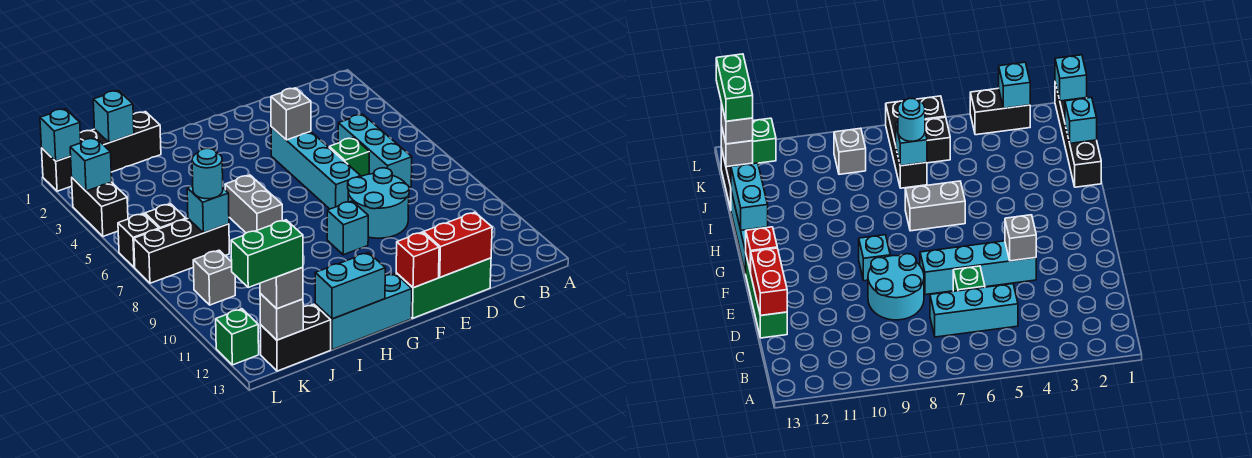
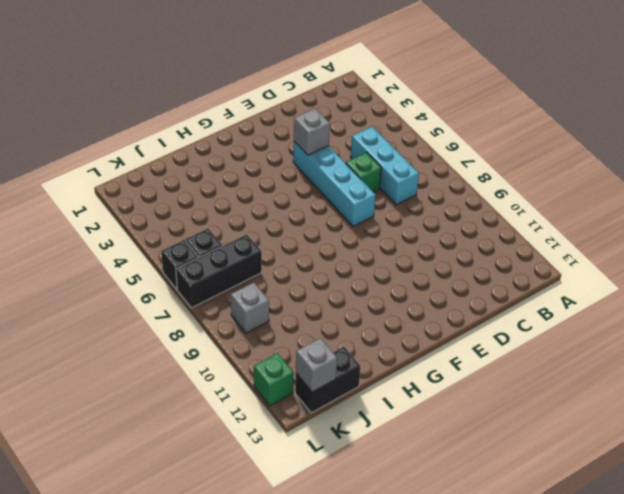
none -> cyan 2x2 round brick [348,168,409,238]
none -> green 1x3 brick [396,258,491,318]
none -> cyan 1x1 brick [327,201,368,255]

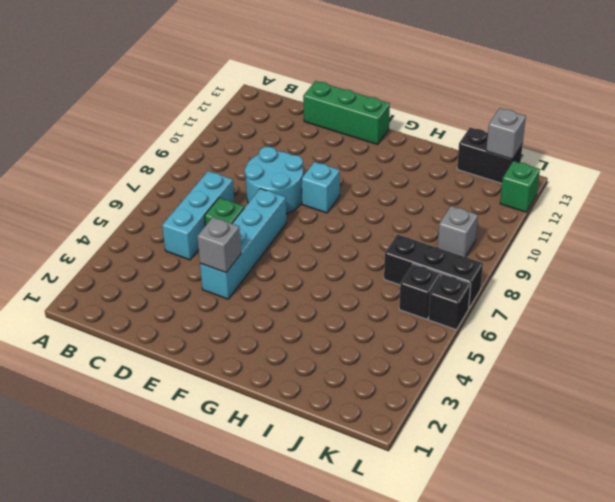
none -> cyan 1x3 brick [315,273,412,350]
none -> grey 1x2 brick [225,175,282,233]
none -> black 1x4 brick [42,112,161,191]

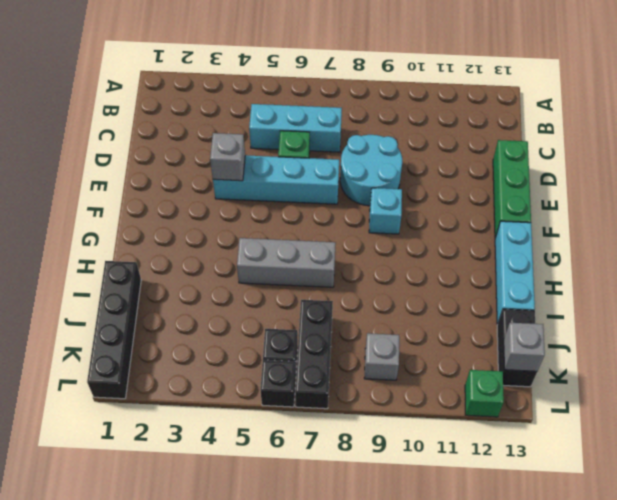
grey 1x3 brick [237,238,336,287] -> grey 1x2 brick [225,175,282,233]
none -> black 1x2 brick [72,178,128,236]
none -> red 1x2 brick [423,212,492,277]
none -> red 1x1 brick [396,232,439,288]

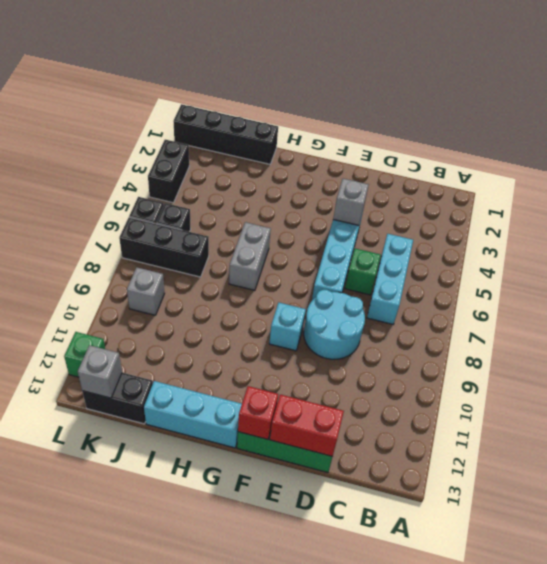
none -> cyan 1x2 brick [315,253,385,319]
none -> cyan 1x1 brick [93,90,134,143]
none -> cyan 1x1 brick [187,186,229,233]

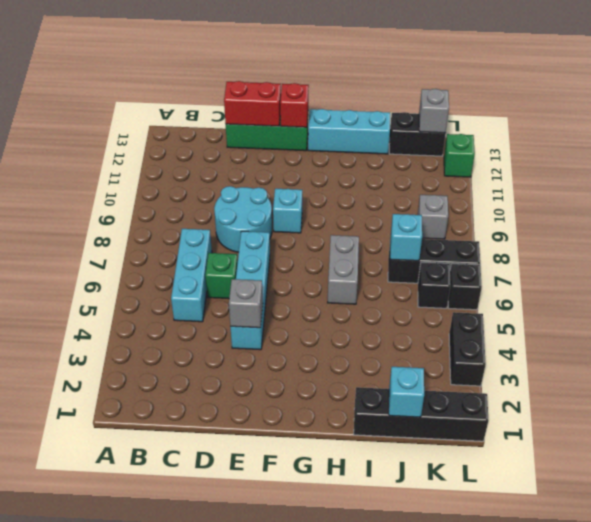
none -> cyan 1x2 brick [315,253,385,319]
none -> cyan 1x1 brick [40,109,81,161]
none -> cyan 1x1 brick [70,138,112,191]

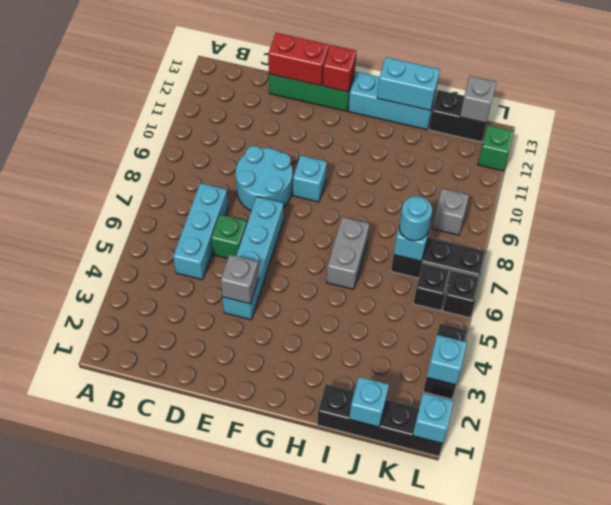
none -> grey 1x1 brick [260,267,303,309]
none -> green 1x2 brick [231,220,303,287]

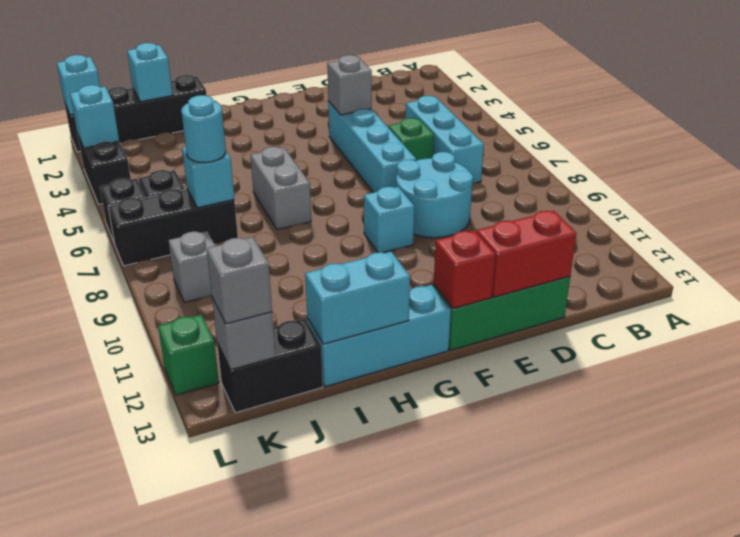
none -> green 1x2 brick [231,220,303,287]

